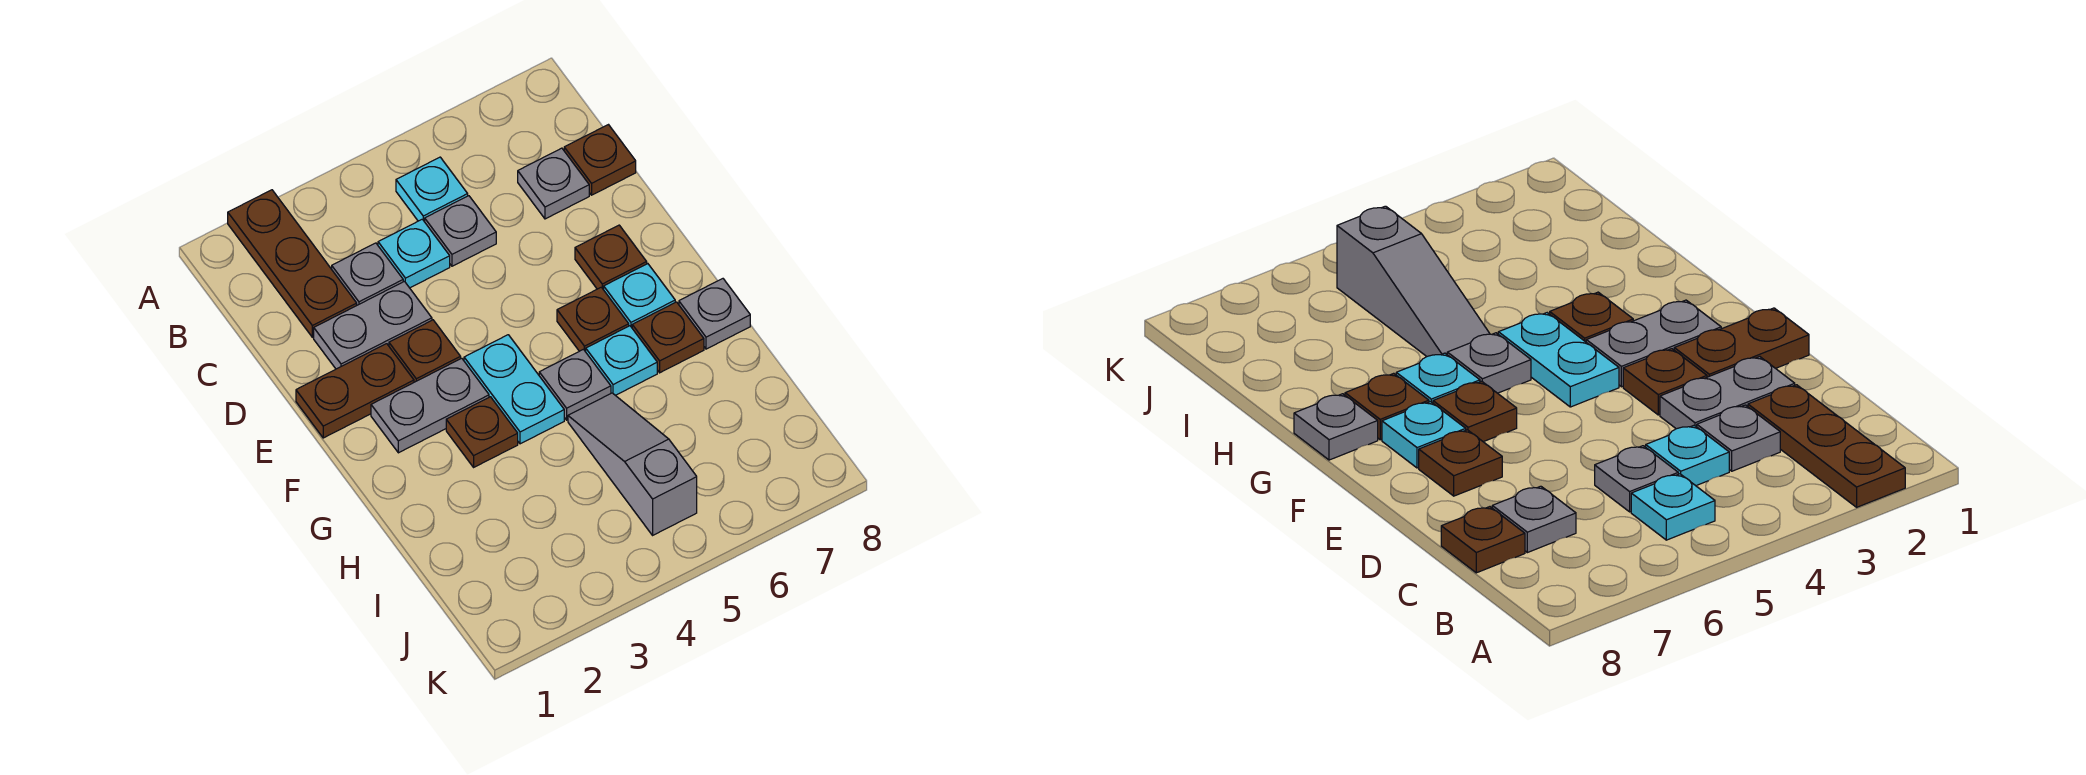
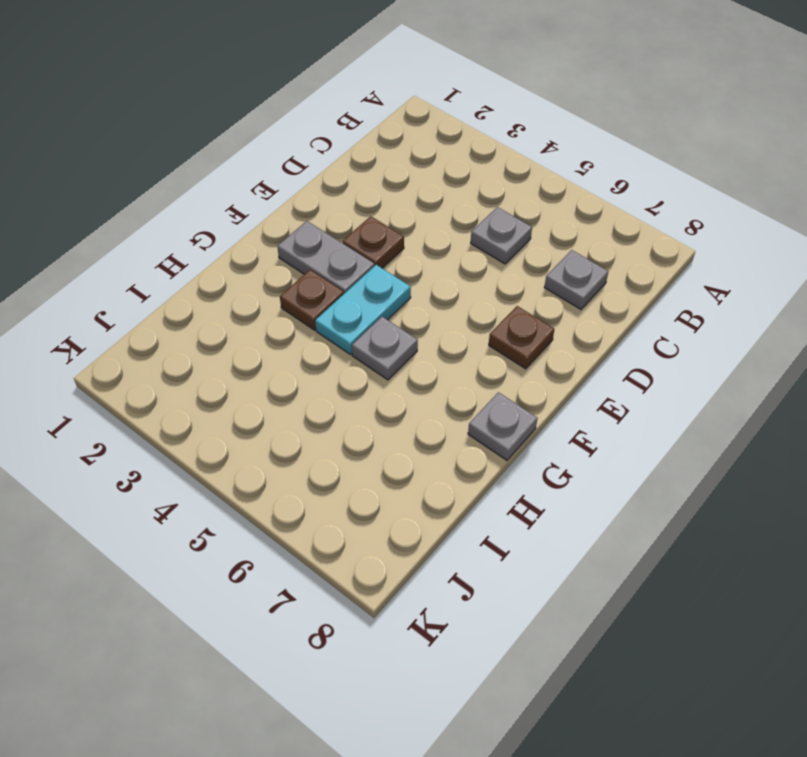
none -> brown 1x3 plate [228,190,357,337]
none -> cyan 1x1 plate [396,157,468,222]
none -> grey 1x1 plate [332,243,403,305]

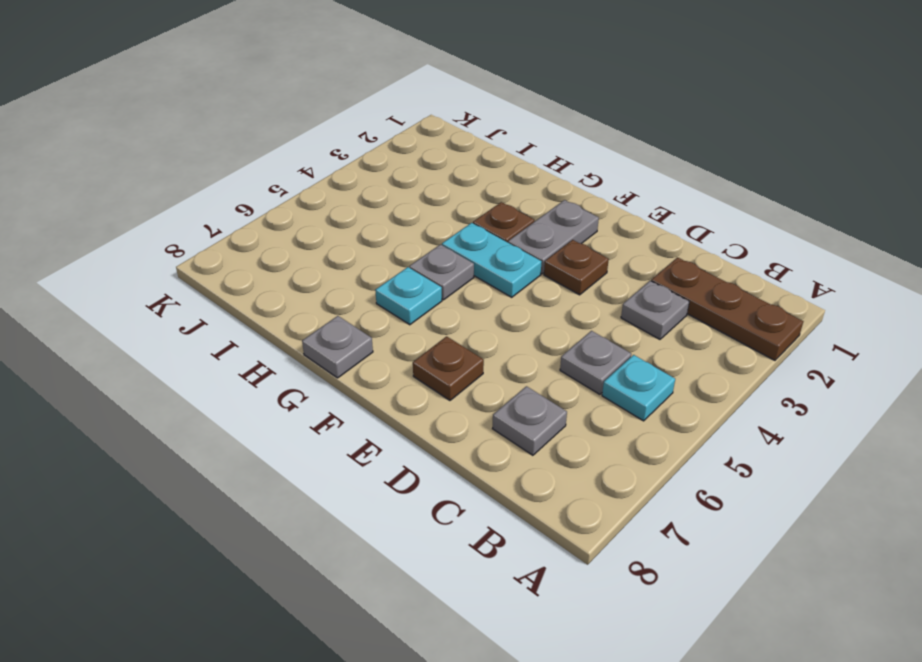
none -> cyan 1x1 plate [378,219,450,288]
none -> brown 1x1 plate [564,125,636,195]
none -> grey 1x2 plate [314,281,432,369]

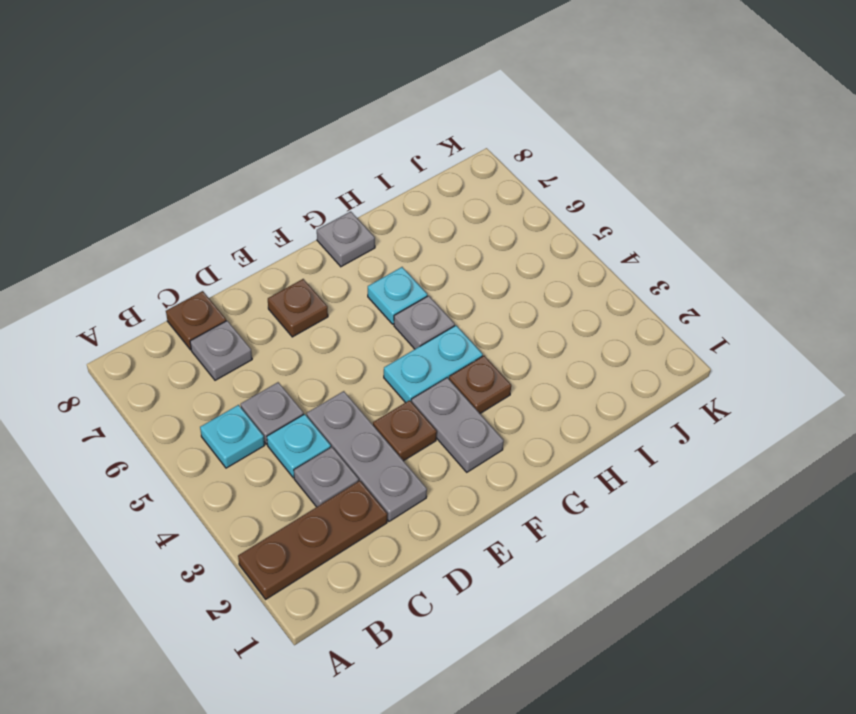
grey 1x3 plate [307,391,427,521] -> grey 1x2 plate [314,281,432,369]
none -> brown 1x2 plate [296,344,414,438]
none -> brown 1x1 plate [557,287,629,352]
none -> cyan 1x1 plate [604,264,675,327]

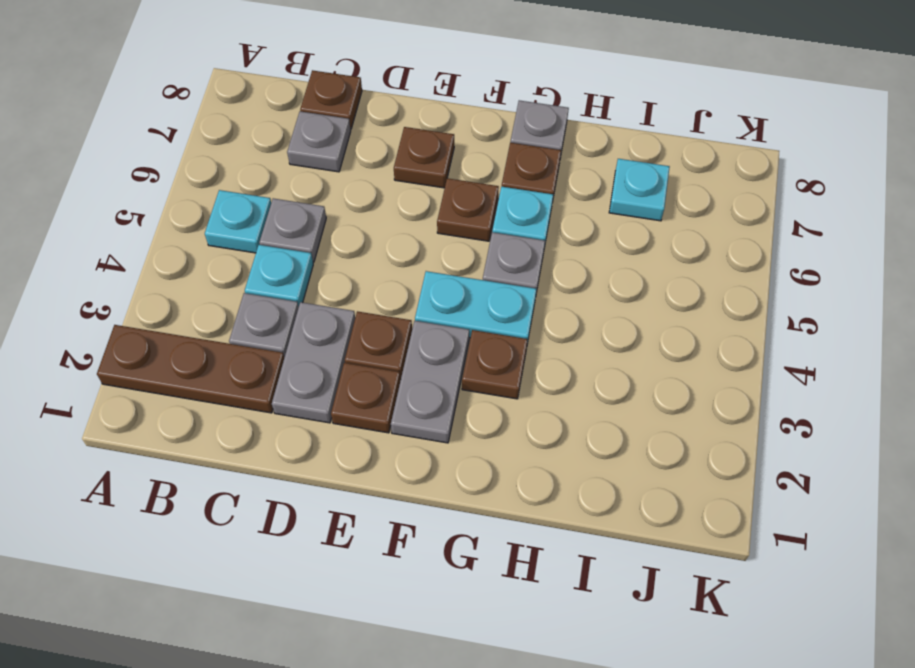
brown 1x1 plate [331,363,400,433] -> brown 1x2 plate [296,344,414,438]
cyan 1x1 plate [609,159,670,221] -> cyan 1x1 plate moved to [604,264,675,327]
none -> grey 1x3 slope [568,393,697,535]

